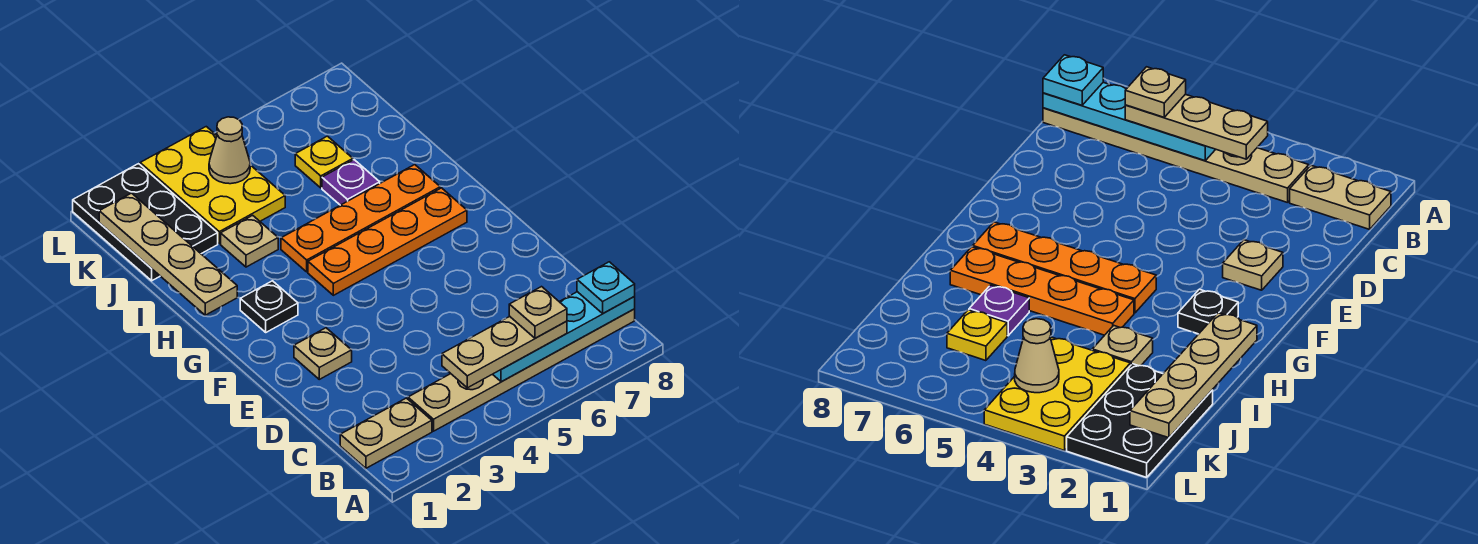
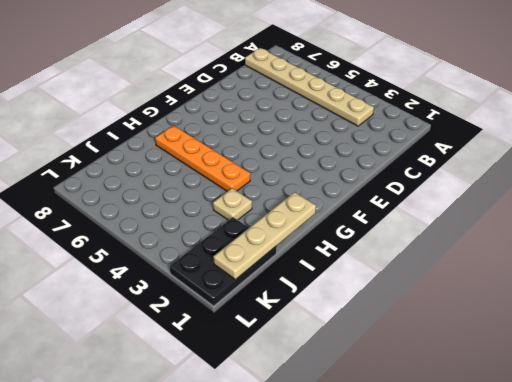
none -> tan 1x2 plate [340,398,432,468]
none -> tan 1x1 plate [294,328,352,379]
none -> black 1x1 plate [240,281,298,332]

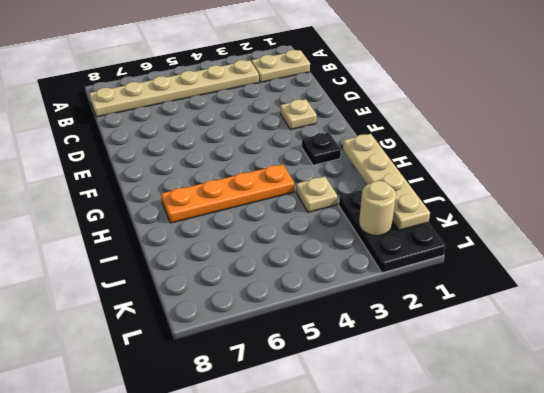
tan 1x1 round brick [359,181,396,236] -> none
none -> orange 1x4 plate [308,188,467,295]
none -> purple 1x1 plate [322,160,380,205]
none -> yellow 2x3 plate [140,127,285,244]

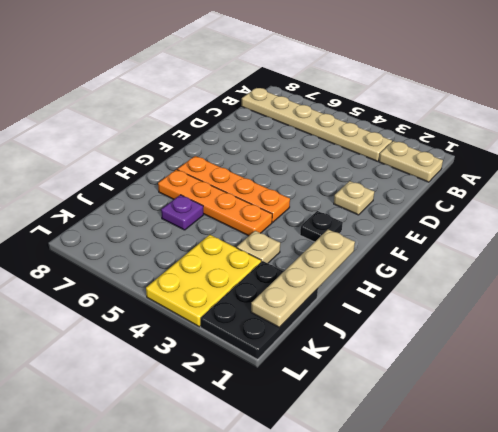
none -> yellow 1x1 plate [295,136,353,188]
none -> cyan 1x4 plate [493,292,635,382]
none -> tan 1x1 cone [209,117,250,184]

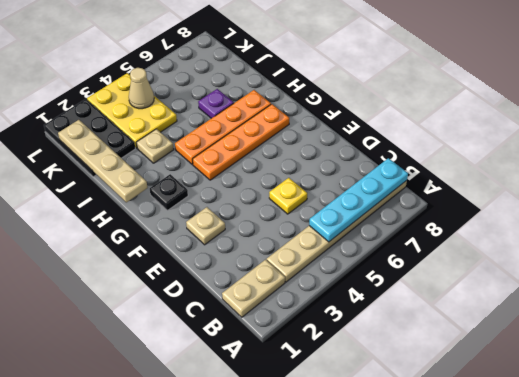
yellow 1x1 plate [269,178,307,214] -> yellow 1x1 plate moved to [295,136,353,188]
none -> tan 1x3 plate [442,316,567,388]
none -> cyan 1x1 plate [577,262,635,313]
none -> tan 1x1 plate [509,287,567,338]

